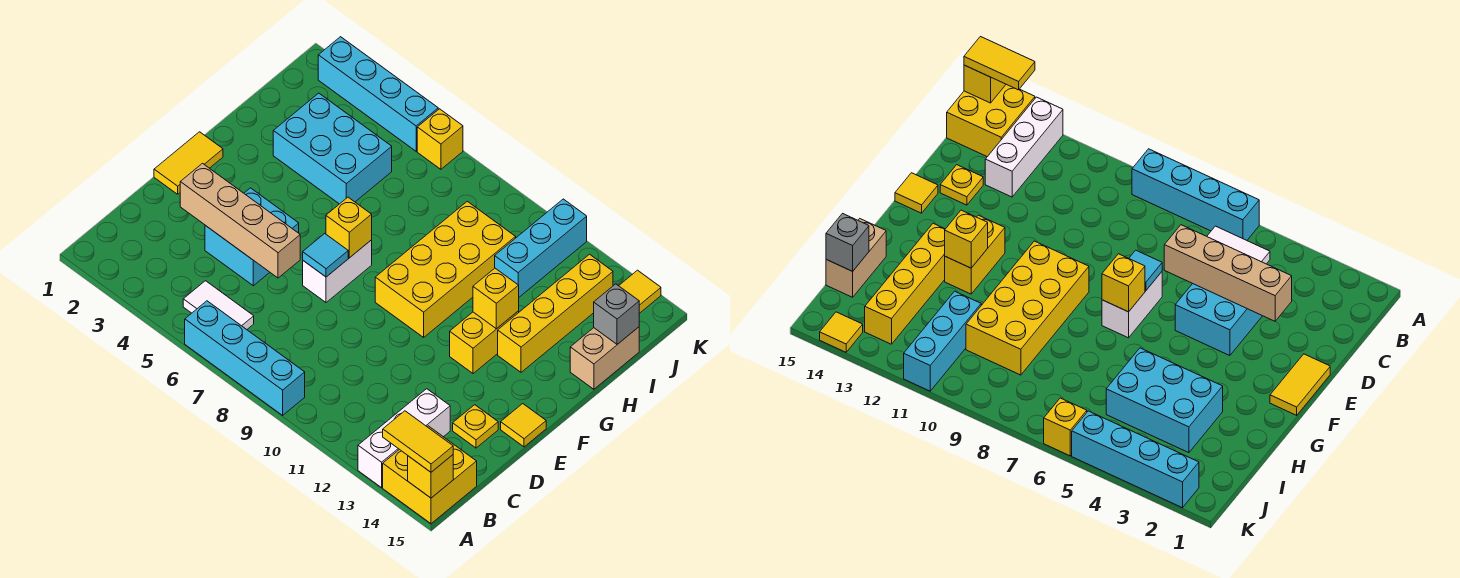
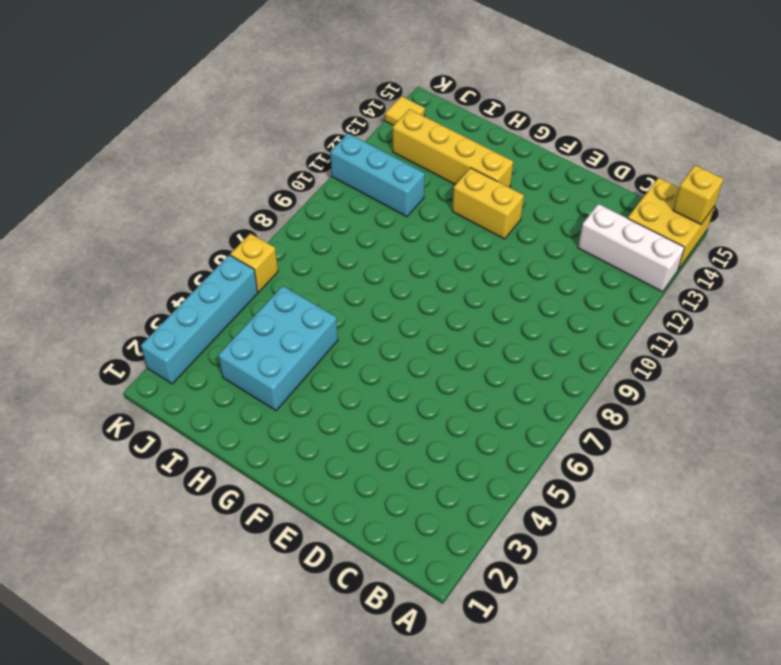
none -> cyan 1x4 brick [185,301,305,415]
none -> white 1x2 tile [183,281,254,329]
none -> cyan 2x2 brick [205,188,299,286]

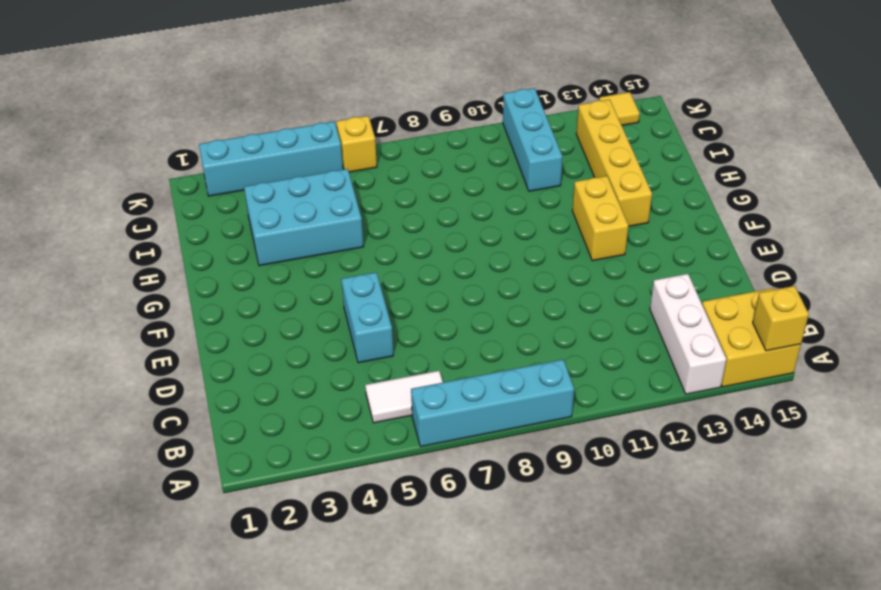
cyan 1x2 brick [342,272,393,363] -> cyan 2x2 brick [205,188,299,286]
none -> yellow 1x1 plate [453,405,498,448]
none -> yellow 1x2 tile [154,132,223,194]
none -> white 1x2 brick [303,240,372,303]

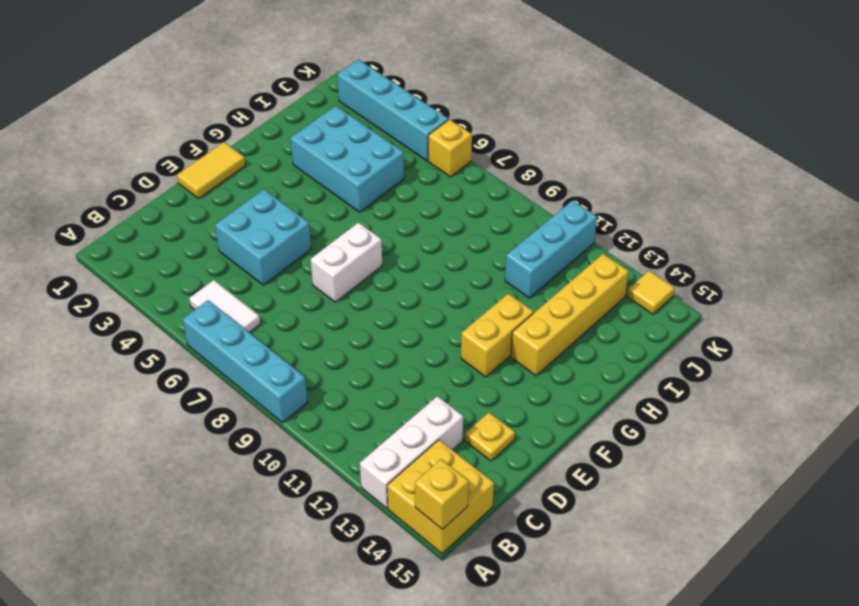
none -> yellow 1x1 tile [501,404,546,447]
none -> yellow 2x4 brick [375,201,516,337]
none -> tan 1x2 brick [570,327,639,389]

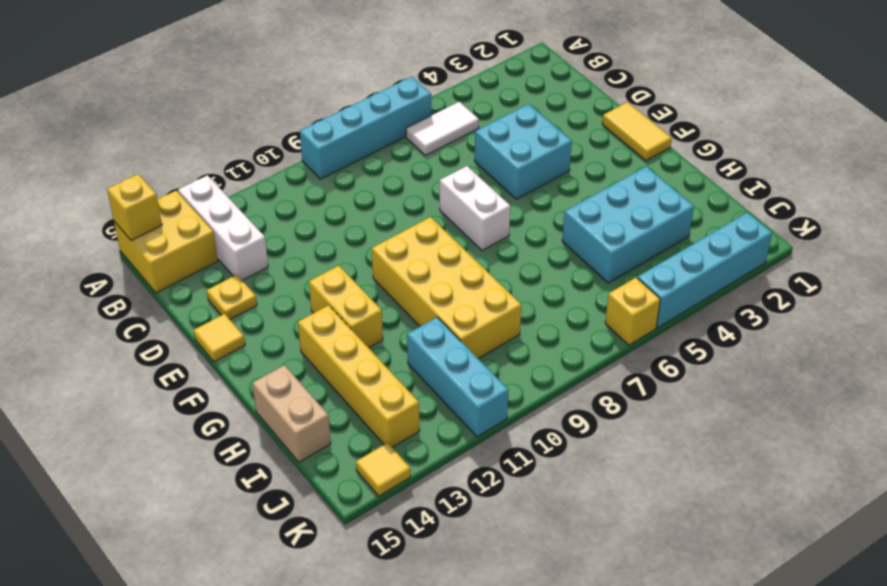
none -> tan 1x4 brick [180,163,300,278]
none -> cyan 1x1 tile [303,234,348,277]
none -> yellow 1x1 brick [326,197,372,258]

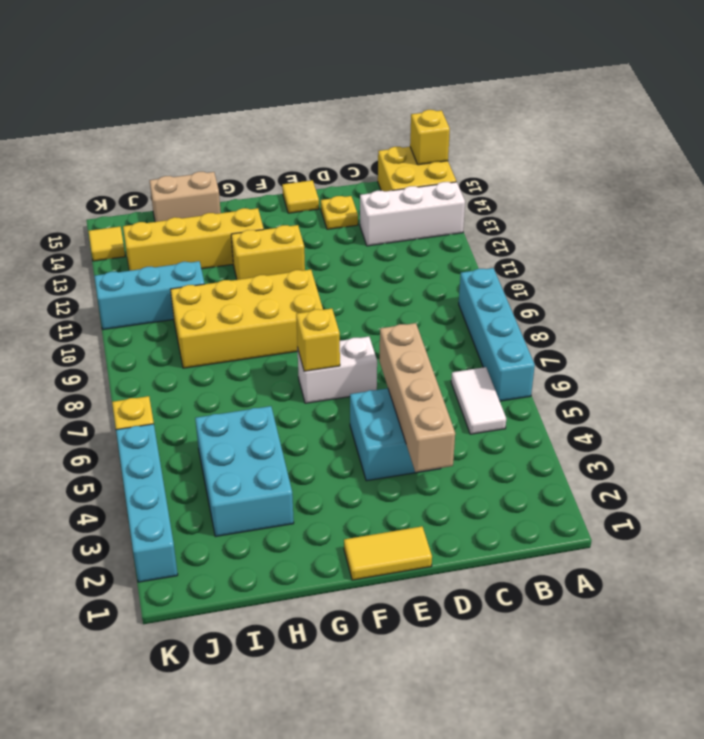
none -> cyan 1x1 tile [303,234,348,277]
none -> yellow 1x1 brick [473,268,519,329]
none -> grey 1x1 brick [594,284,639,344]

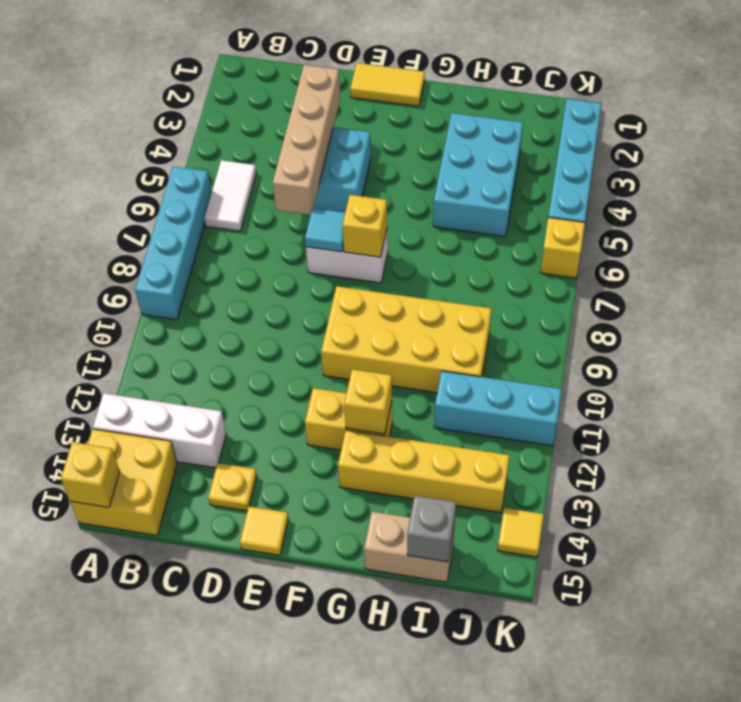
none -> yellow 1x2 tile [383,411,453,472]

